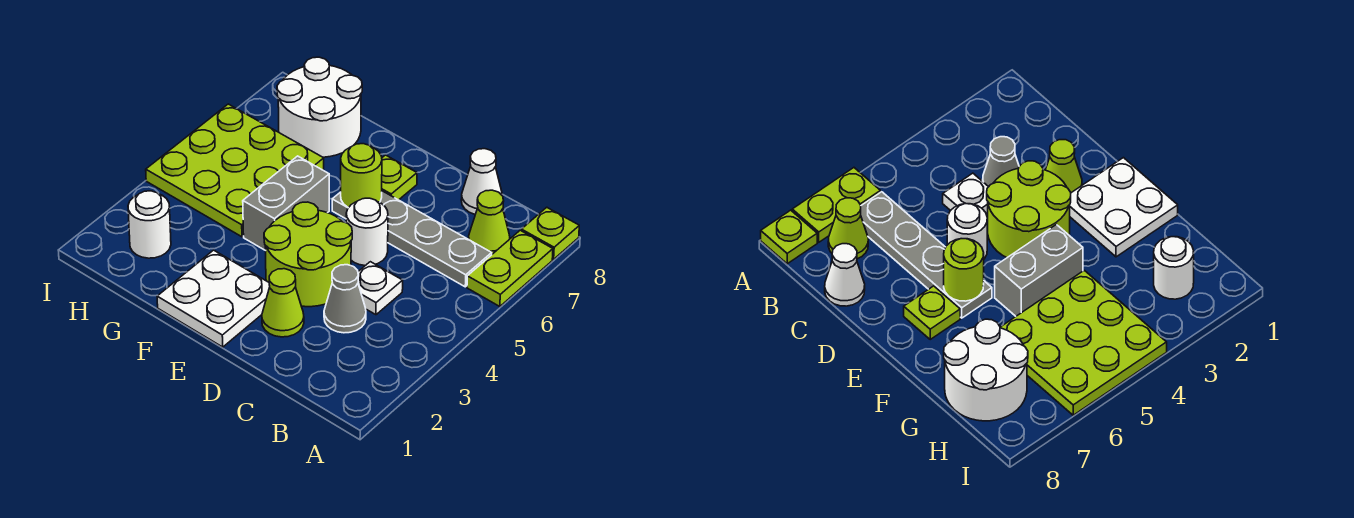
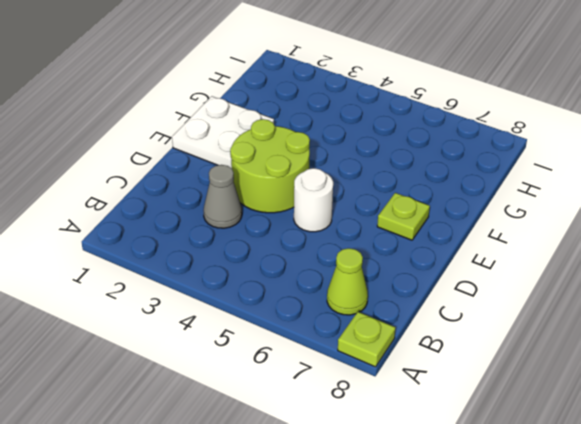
none -> lime 1x2 plate [467,230,553,307]
none -> grey 1x4 plate [332,191,492,287]
none -> white 1x1 plate [358,262,403,315]

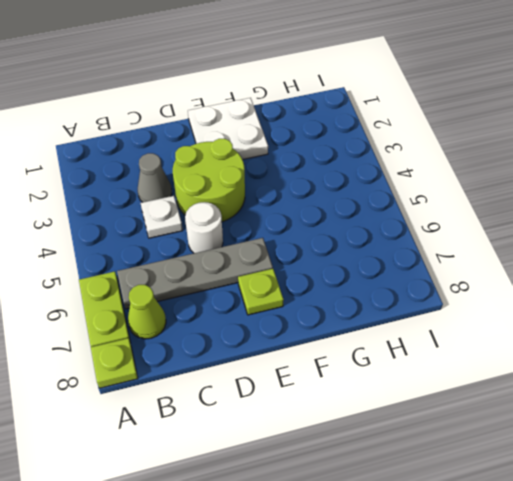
none -> white 1x1 cone [461,149,502,214]
none -> lime 1x1 cone [262,269,304,337]
none -> grey 1x2 brick [243,156,329,251]

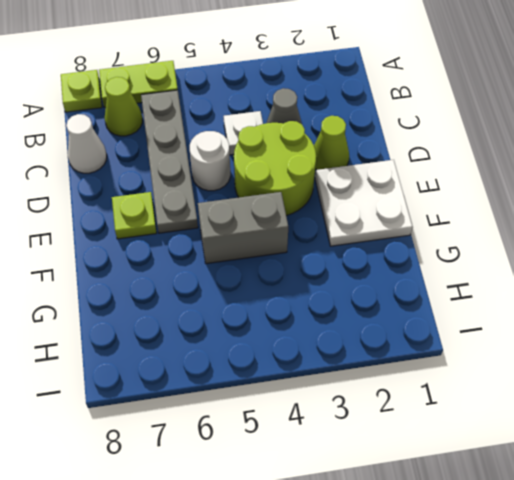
none -> lime 3x3 plate [146,104,324,237]
none -> white 2x2 round brick [277,57,362,157]
none -> white 1x1 round brick [128,191,171,258]

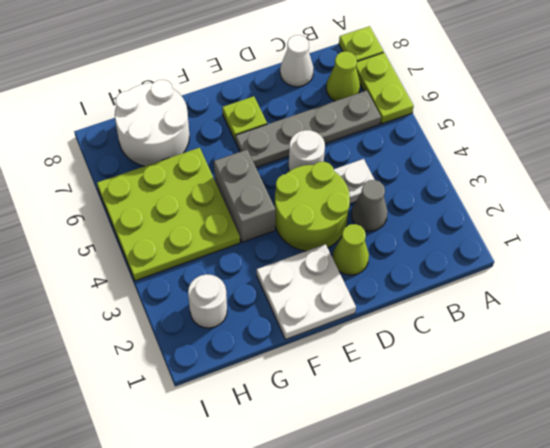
none -> lime 1x1 round brick [341,144,382,208]

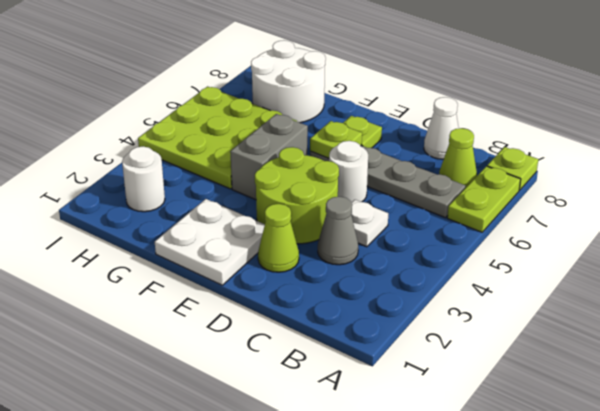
lime 1x1 plate [310,121,362,158] -> lime 1x1 round brick [341,144,382,208]

